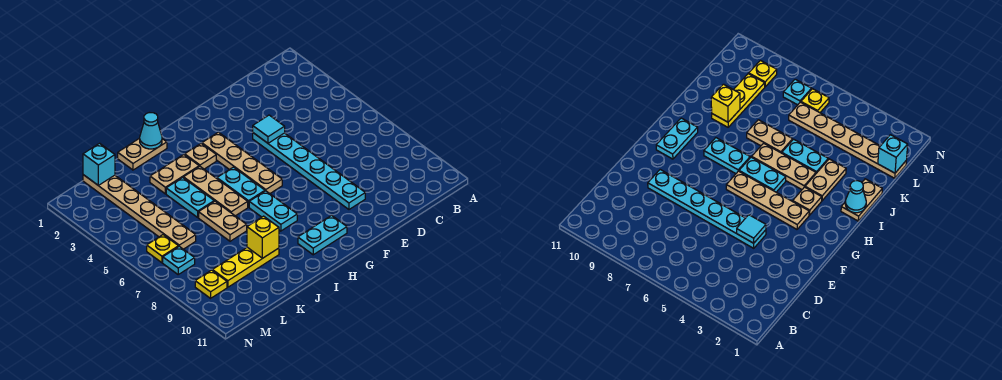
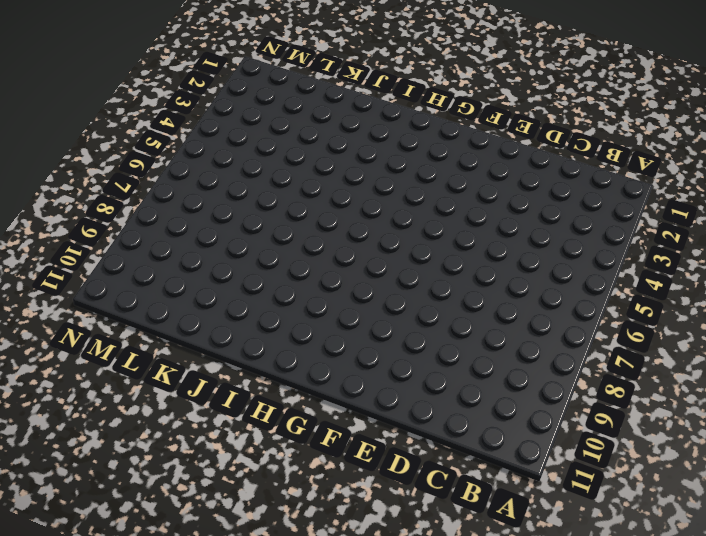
none -> cyan 1x6 plate [253,133,365,209]
none -> tan 1x4 plate [202,132,282,194]
none -> cyan 1x2 plate [298,215,347,255]

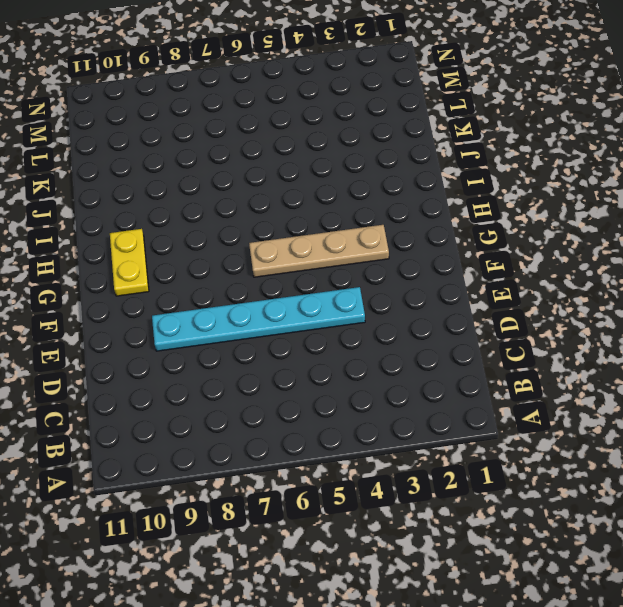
yellow 1x2 plate [110,229,149,296] -> cyan 1x2 plate [298,215,347,255]
none -> tan 1x1 plate [185,144,216,169]
none -> cyan 1x2 plate [217,167,265,207]
none -> cyan 1x2 plate [249,191,297,231]

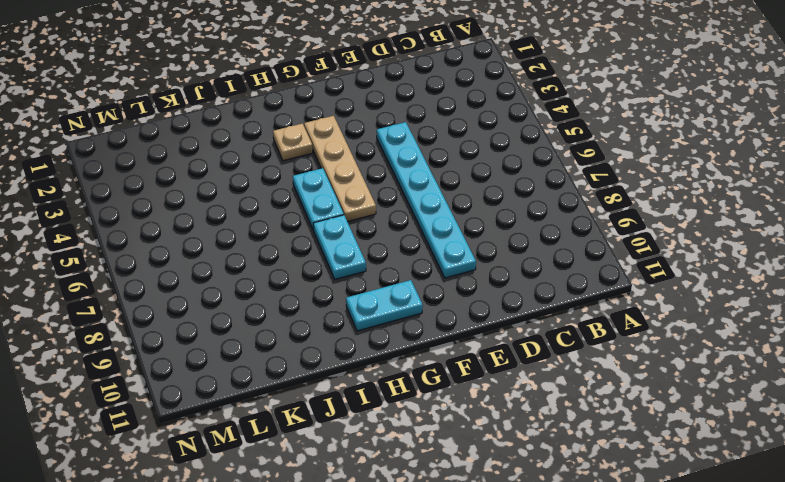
none -> tan 1x2 plate [118,138,167,170]
none -> tan 1x2 plate [150,155,199,194]
none -> tan 1x3 plate [183,166,248,216]

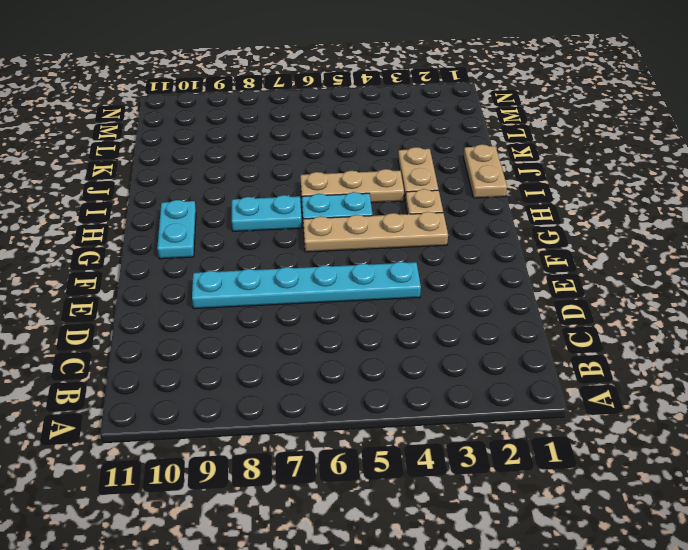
none -> cyan 1x2 plate [166,177,214,217]
none -> tan 1x2 plate [199,201,247,241]
none -> yellow 1x3 plate [212,247,279,287]

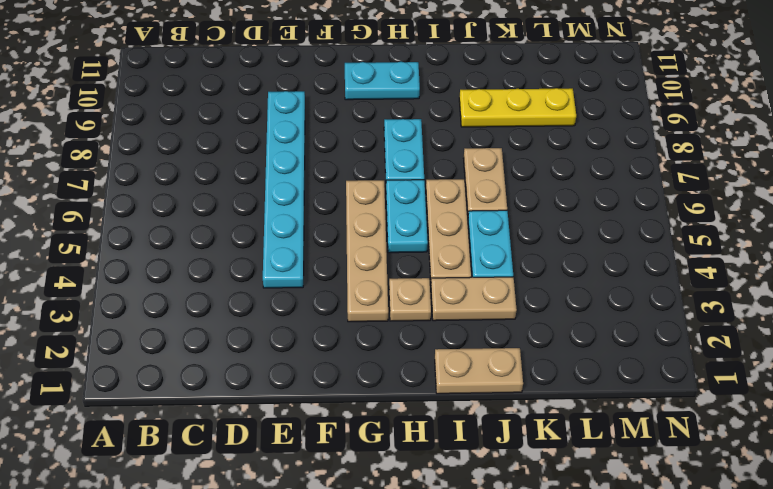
none -> tan 1x6 plate [83,175,196,249]
none -> yellow 1x1 plate [147,235,179,263]
none -> cyan 1x1 plate [163,246,195,274]

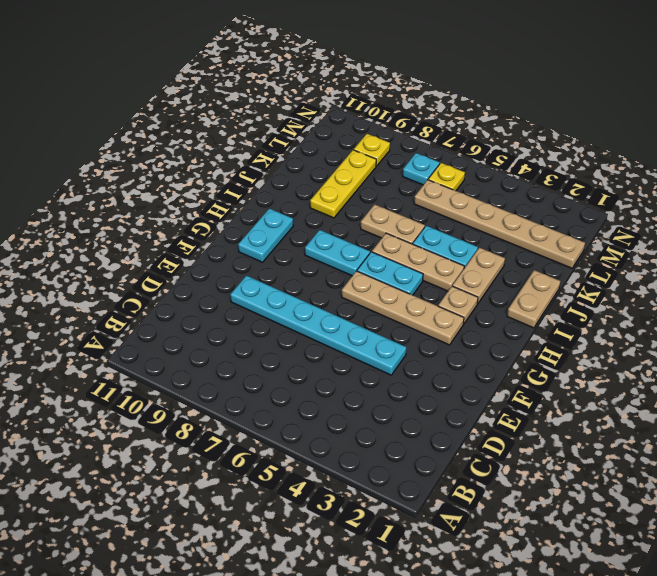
none -> cyan 1x1 tile [253,115,285,143]
none -> cyan 1x1 cone [140,113,162,149]
none -> yellow 1x1 brick [247,216,279,258]

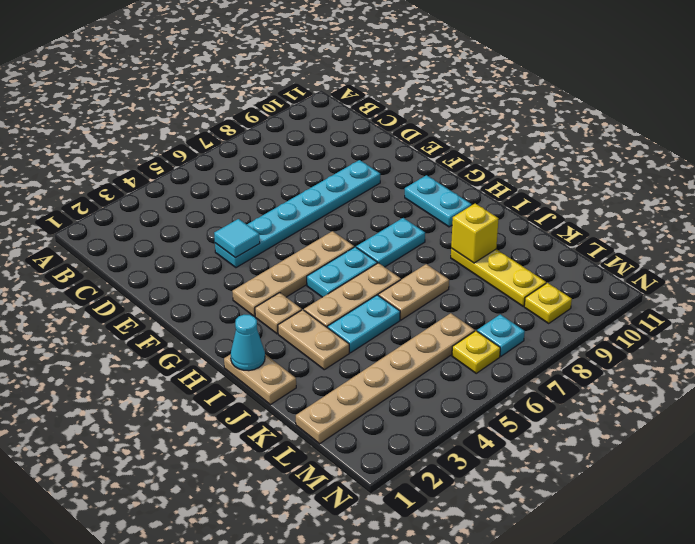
none -> cyan 1x1 brick [83,143,115,186]

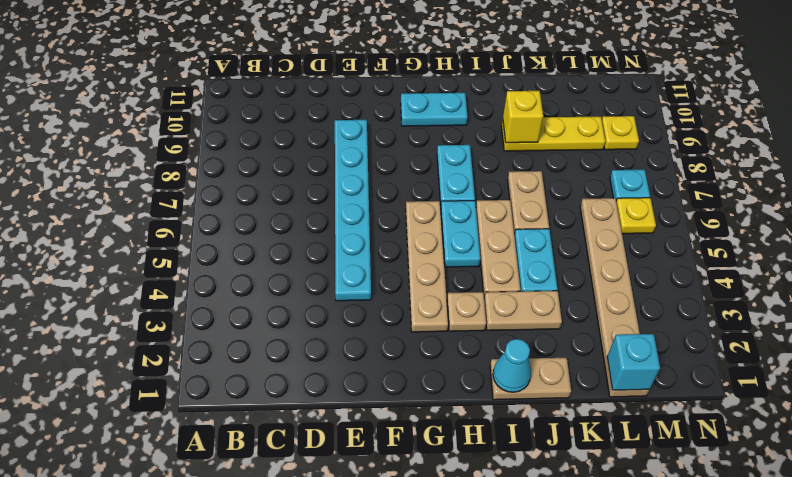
none -> cyan 1x1 tile [253,115,285,143]

